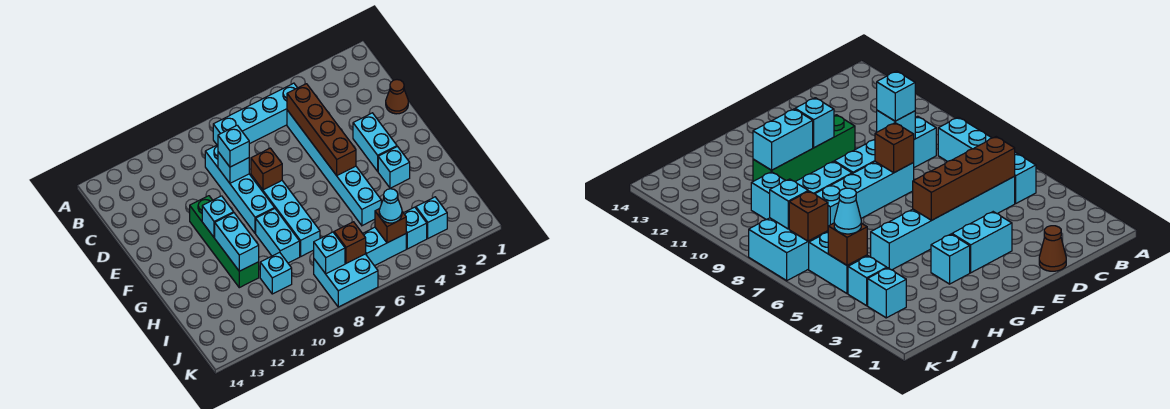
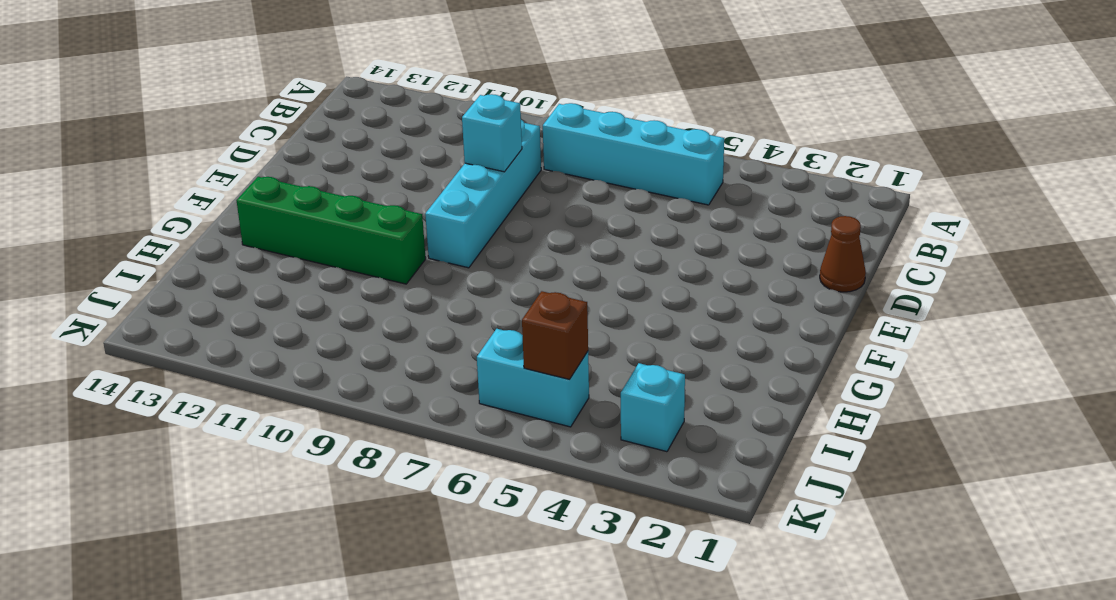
green 1x4 brick [236,177,426,284] -> green 1x4 brick turned to [190,196,259,288]
none -> cyan 1x6 brick [287,110,381,226]
none -> cyan 1x2 brick [353,113,397,171]
none -> cyan 1x4 brick [251,175,320,256]

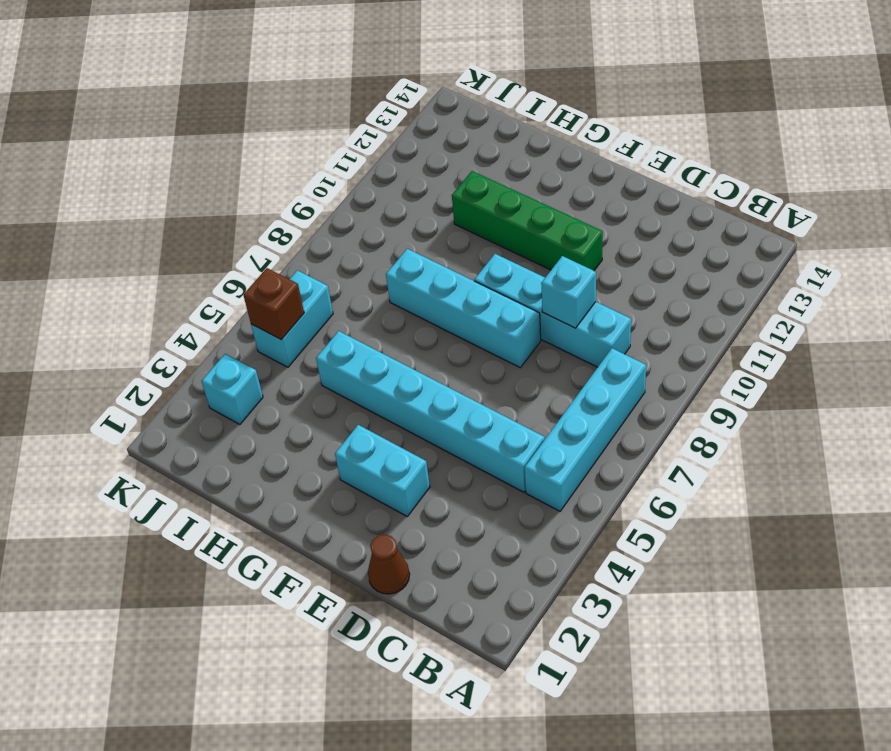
none -> cyan 1x1 brick [378,147,410,188]
none -> cyan 1x2 brick [256,208,300,263]
none -> cyan 1x1 brick [260,252,292,294]

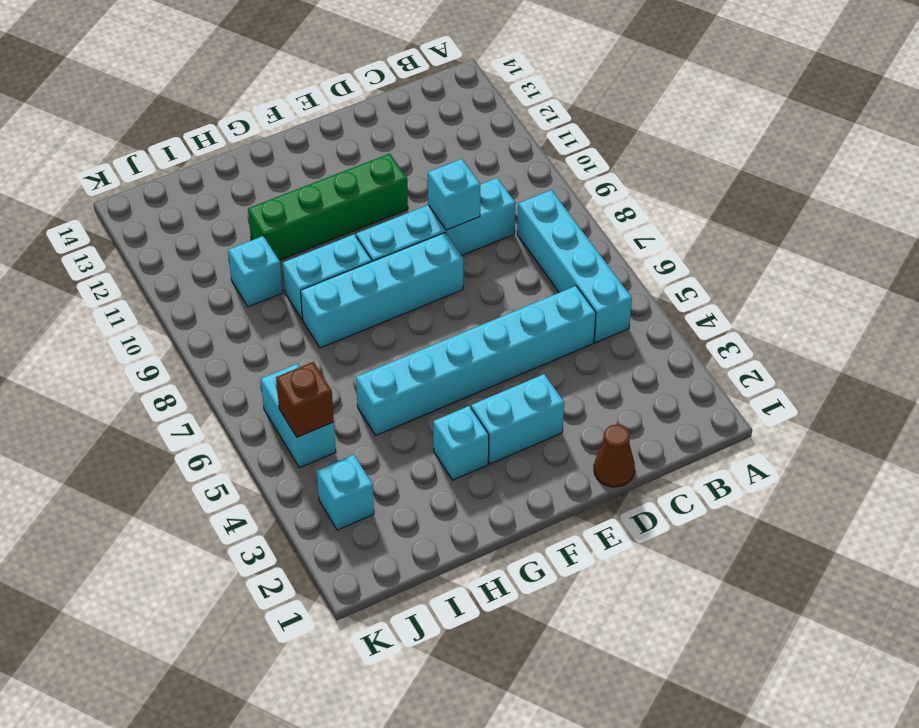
none -> cyan 1x1 brick [404,207,427,249]
none -> cyan 2x2 brick [314,254,378,307]
none -> brown 1x4 brick [287,84,356,175]

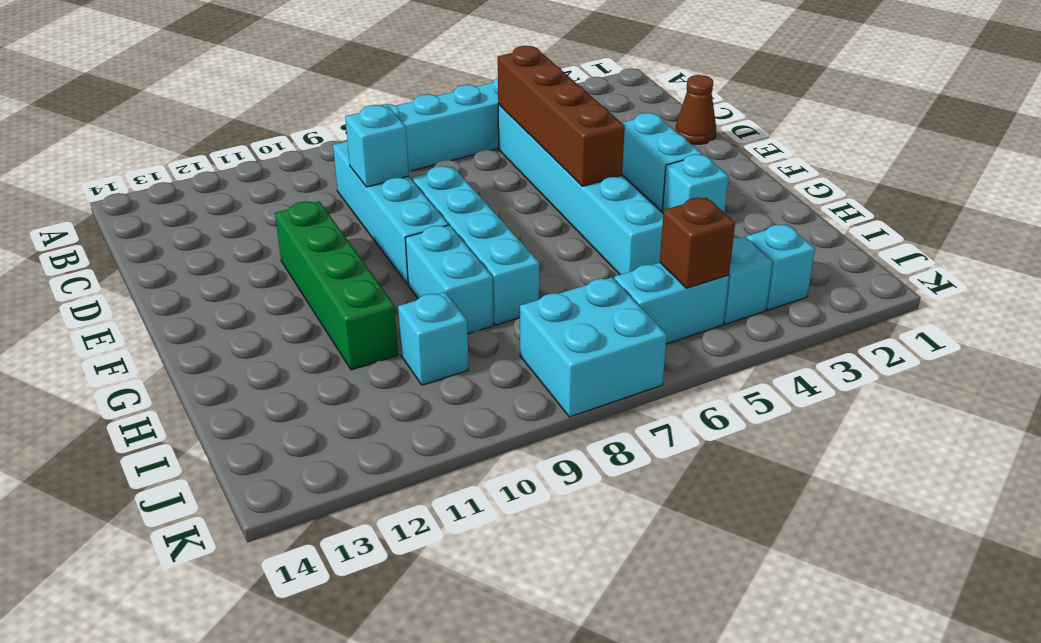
none -> brown 1x1 brick [251,148,282,190]
none -> cyan 1x1 brick [202,196,234,238]
none -> cyan 1x2 brick [215,213,259,271]

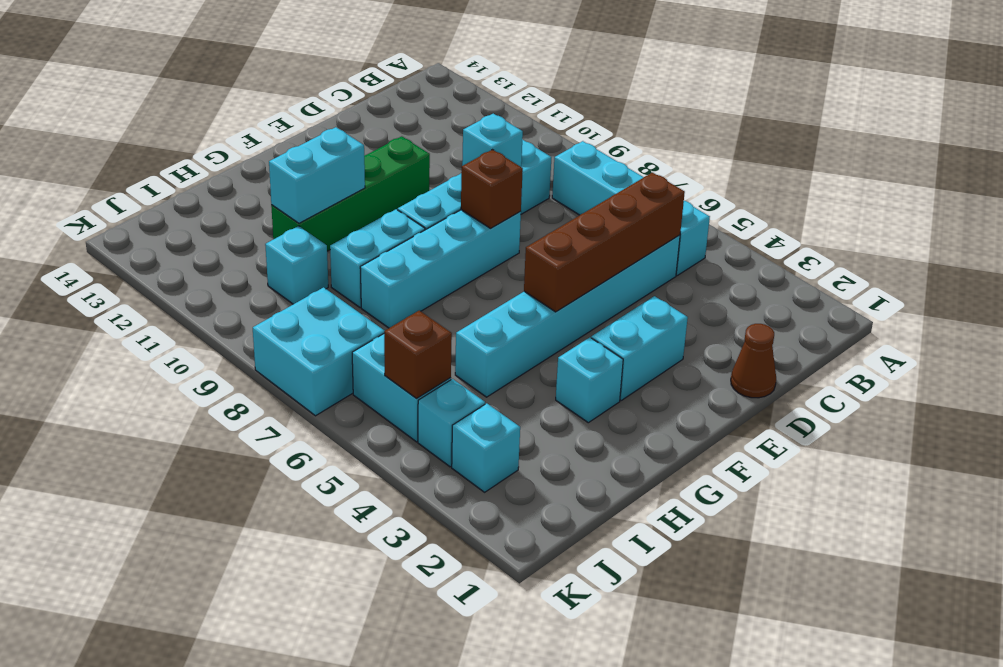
none -> cyan 1x1 brick [202,196,234,238]
none -> brown 1x1 brick [334,222,366,263]
none -> cyan 1x1 brick [314,232,345,274]

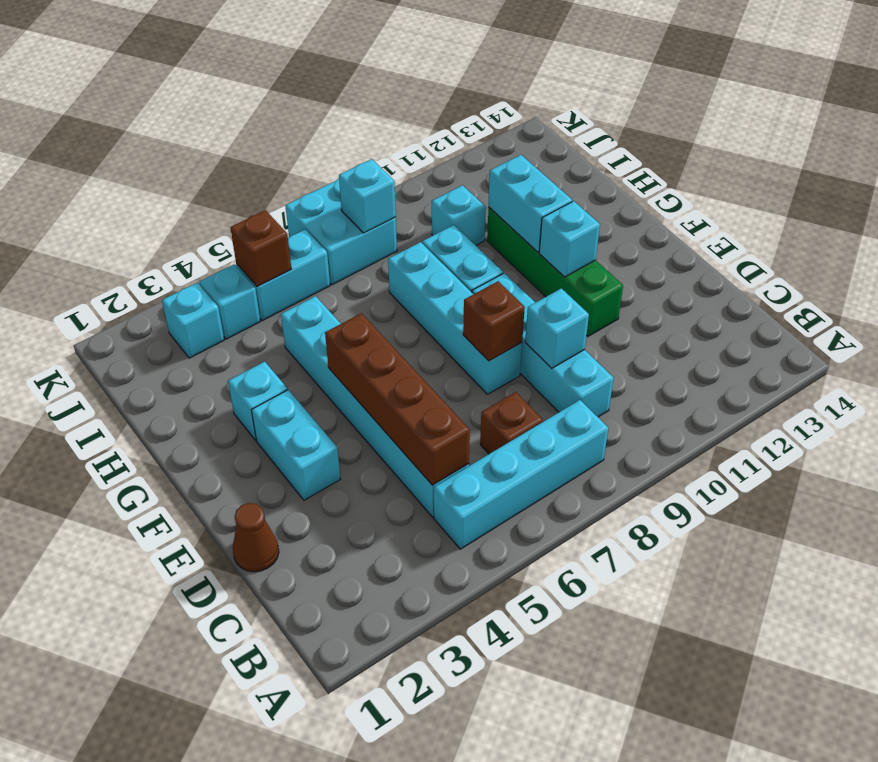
brown 1x1 brick [480,392,543,454] -> brown 1x1 brick moved to [334,222,366,263]
none -> cyan 1x1 brick [218,125,249,167]
none -> cyan 1x1 cone [379,189,402,223]

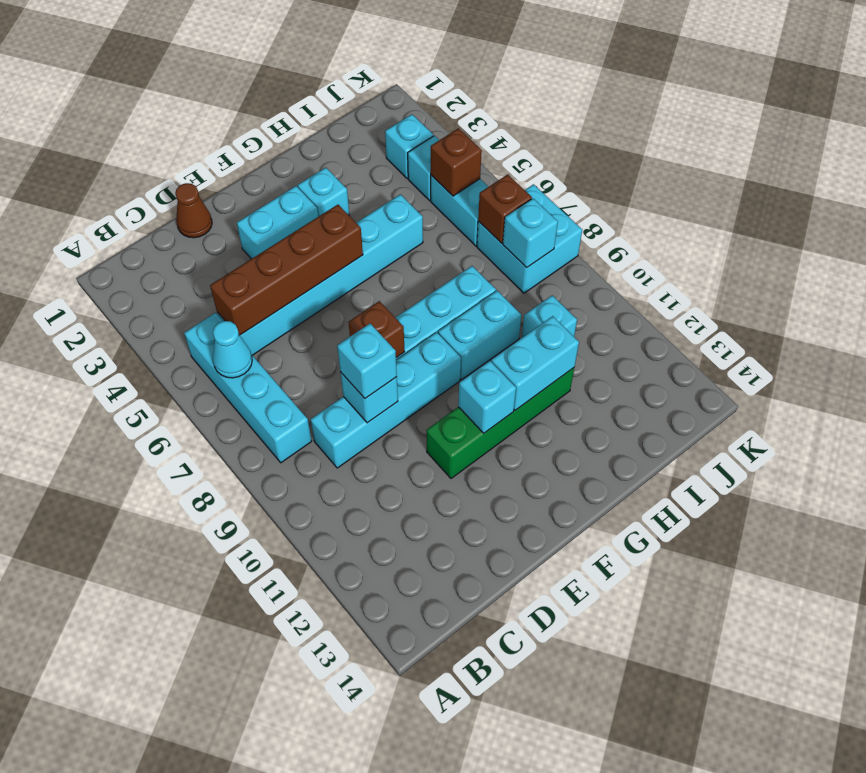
cyan 1x1 cone [213,321,252,378] -> cyan 1x1 cone moved to [379,189,402,223]

